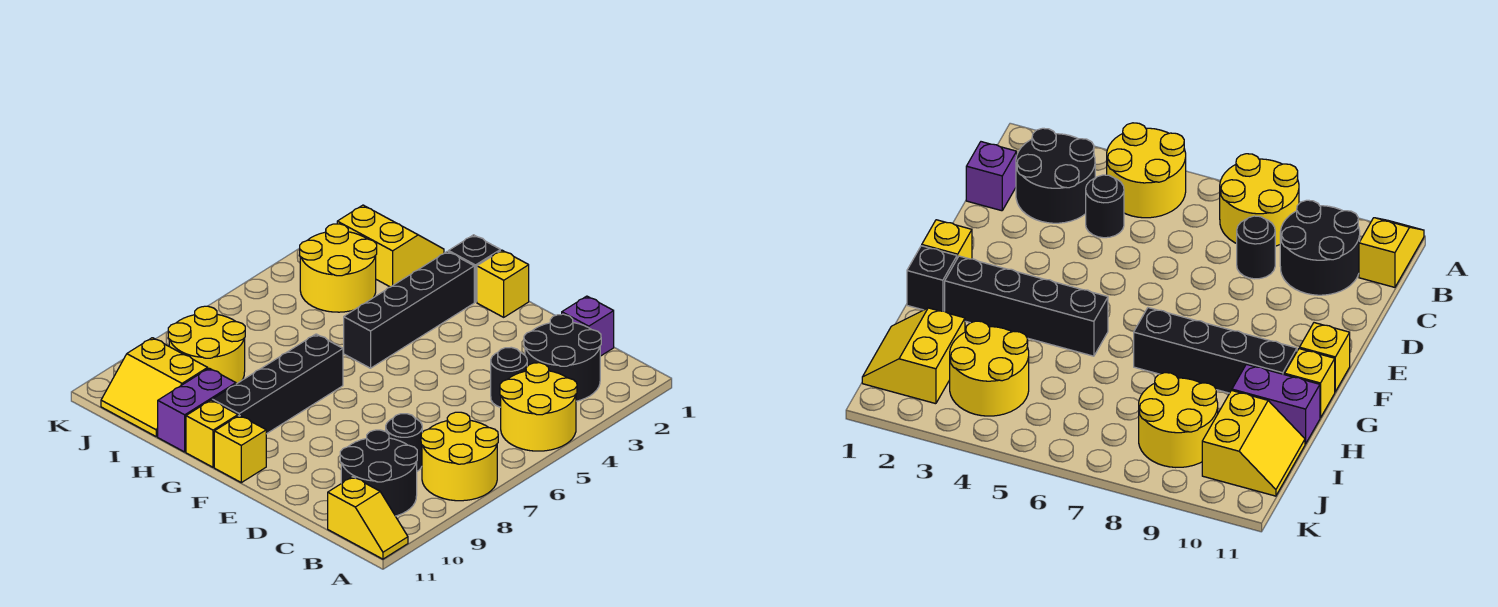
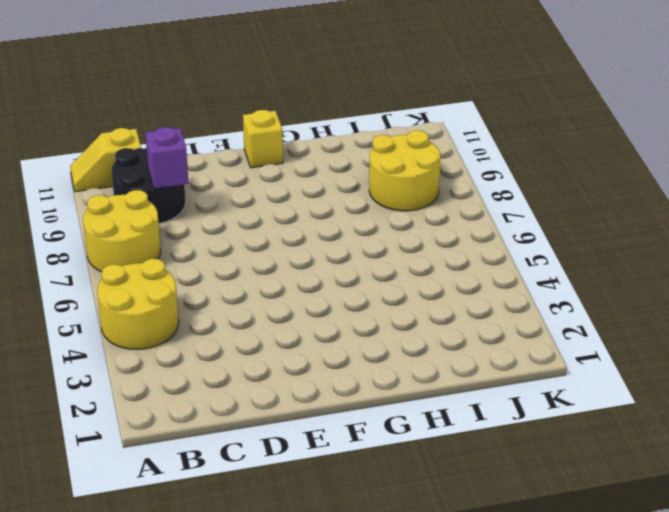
purple 1x1 brick [145,127,189,189] -> purple 1x1 brick moved to [562,296,614,356]
none -> black 2x2 round brick [524,314,601,401]
none -> black 1x1 round brick [491,347,527,407]
none -> black 1x1 round brick [386,414,422,471]

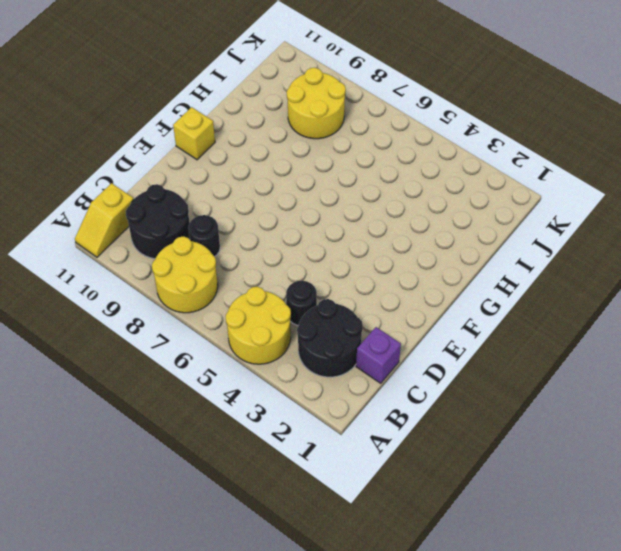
none -> yellow 1x1 brick [477,250,529,317]
none -> black 1x1 brick [449,235,500,302]
none -> black 1x4 brick [344,251,474,368]

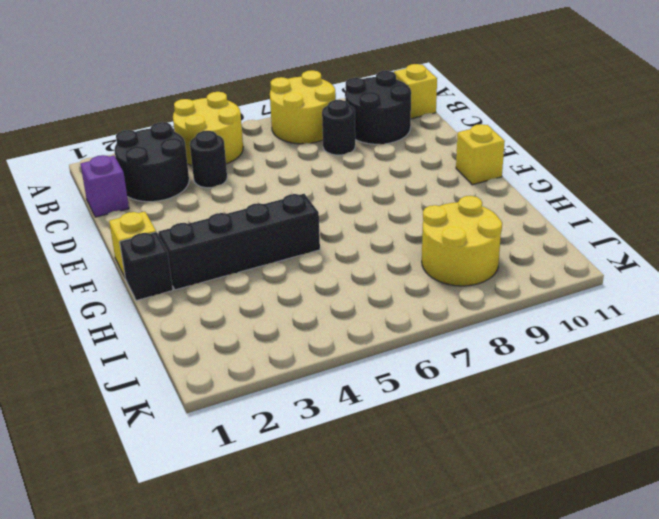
none -> black 1x4 brick [212,334,343,434]
none -> yellow 1x1 brick [186,400,238,467]
none -> purple 1x2 brick [158,368,236,452]

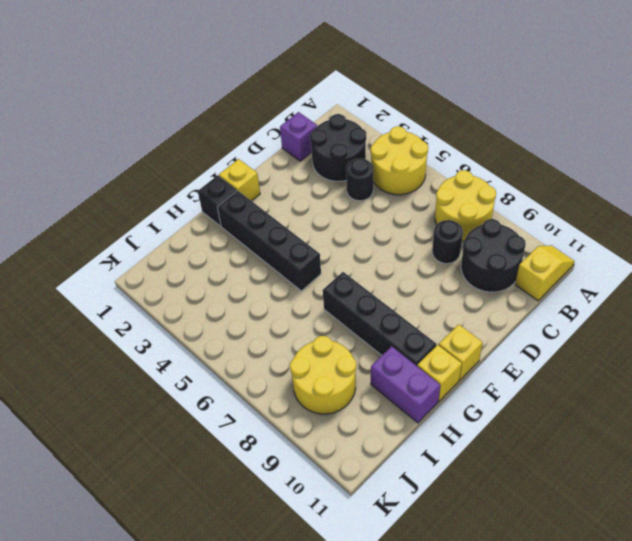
none -> yellow 2x2 slope [337,205,444,287]
none -> yellow 2x2 round brick [300,224,377,312]
none -> yellow 2x2 slope [101,338,208,437]

